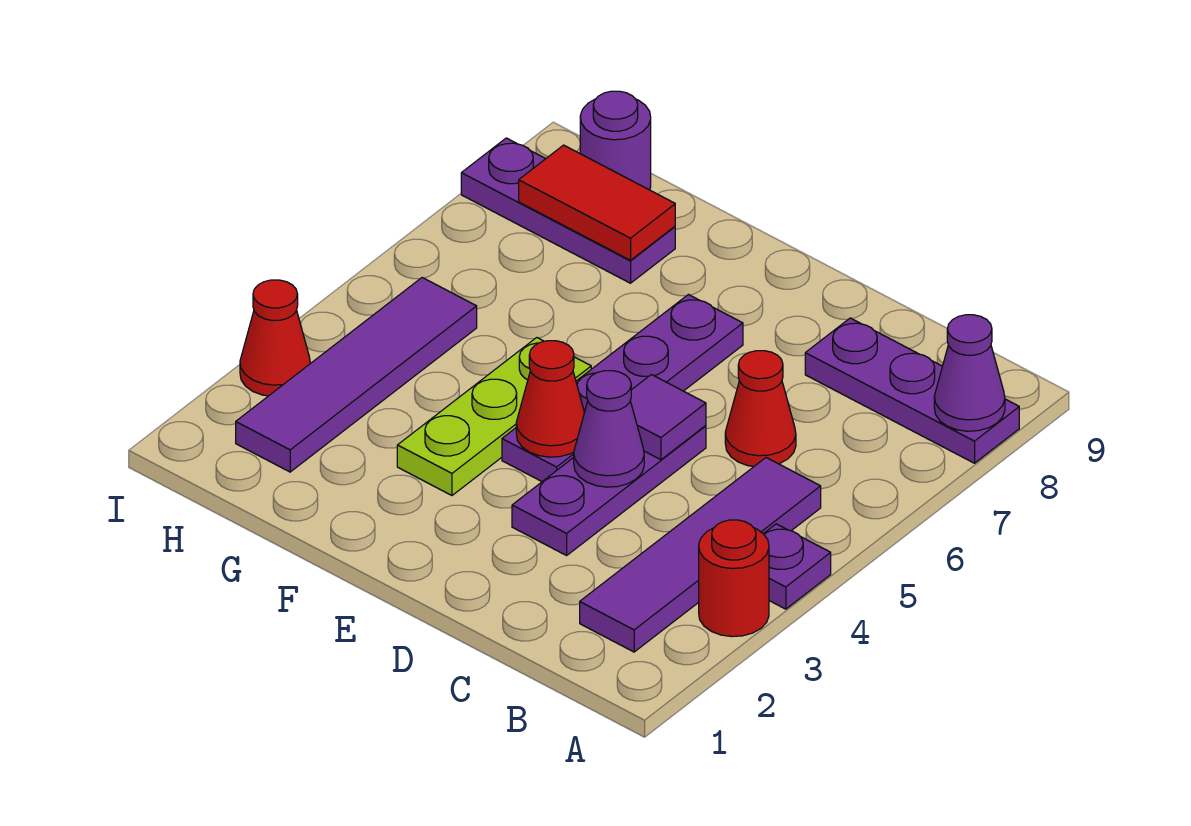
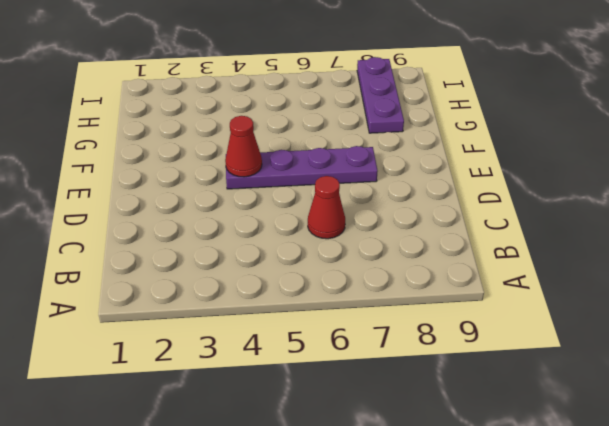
none -> red 1x1 round brick [699,520,769,637]
none -> purple 1x1 plate [764,524,831,609]
none -> purple 1x3 plate [805,318,1019,463]

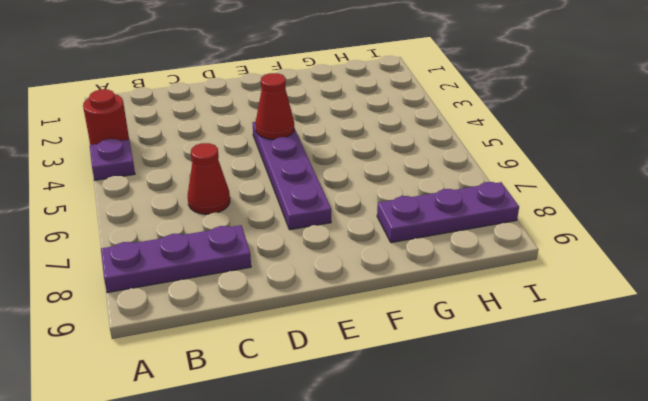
none -> purple 1x4 tile [580,458,821,652]
none -> purple 1x3 plate [512,426,706,555]
none -> lime 1x3 plate [397,338,591,495]

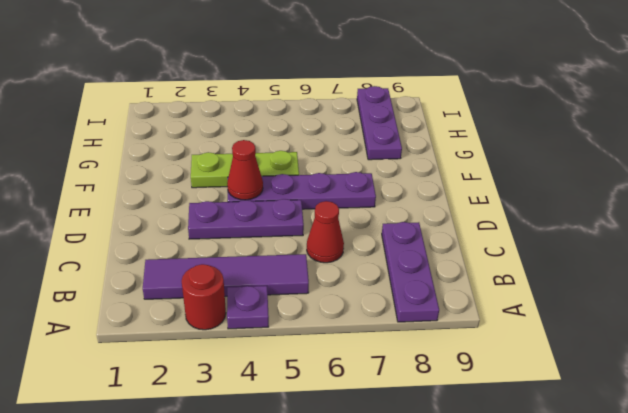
none -> purple 1x4 tile [236,278,477,472]
none -> purple 1x1 round brick [580,91,651,190]
none -> red 1x1 cone [240,280,310,396]

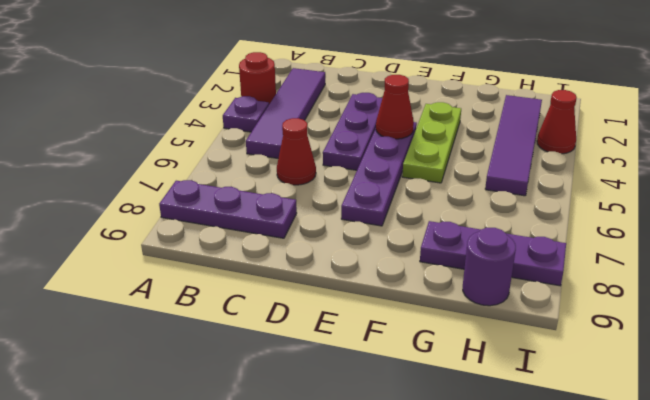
none -> purple 1x1 cone [934,315,1005,431]
none -> purple 1x1 cone [574,371,644,487]
none -> purple 1x1 tile [630,375,706,460]

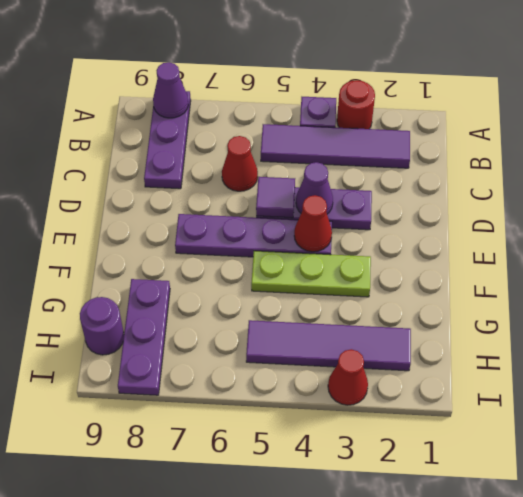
none -> red 1x2 tile [519,145,675,260]

